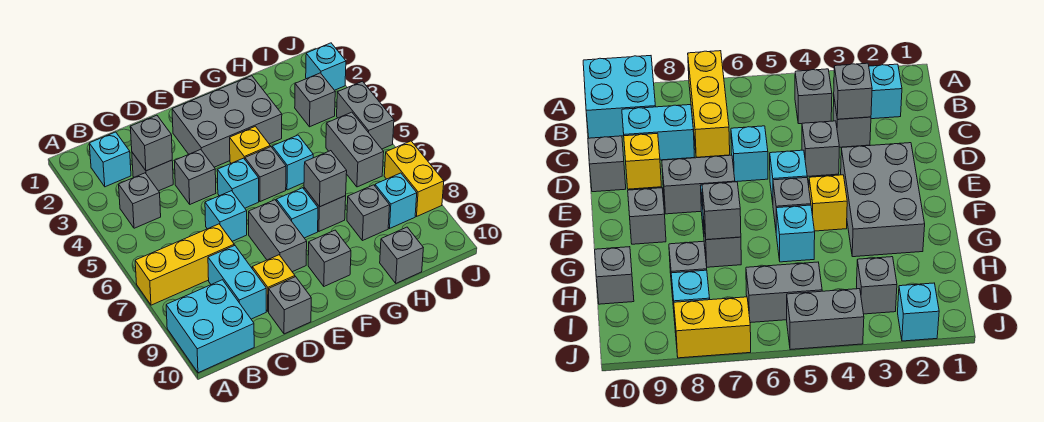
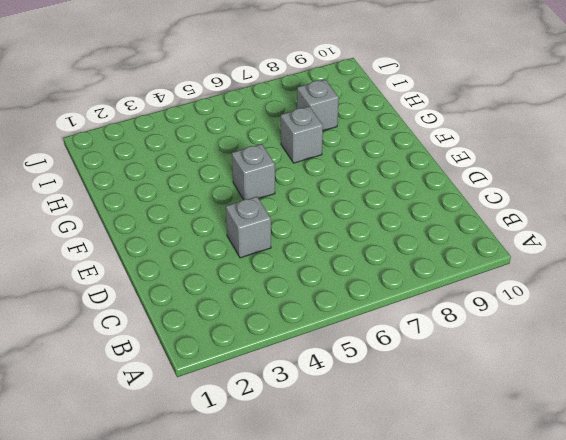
none -> yellow 1x3 brick [135,224,234,305]
none -> cyan 2x2 brick [166,280,254,373]
none -> cyan 1x1 brick [89,132,131,187]

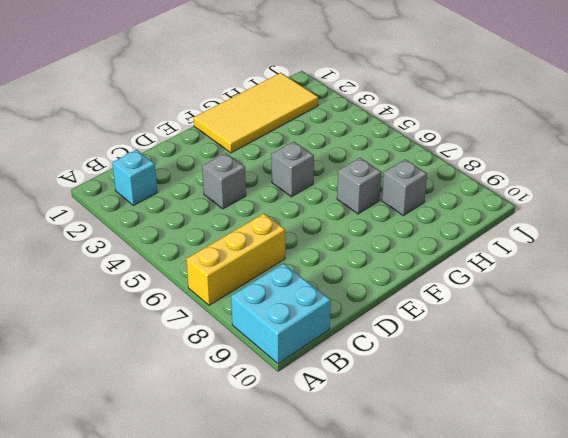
yellow 2x4 tile [194,73,318,153] -> grey 2x3 brick [172,76,282,167]
none -> grey 1x1 brick [119,173,161,228]
none -> grey 1x1 brick [132,153,173,191]
none -> cyan 1x2 brick [208,245,266,319]

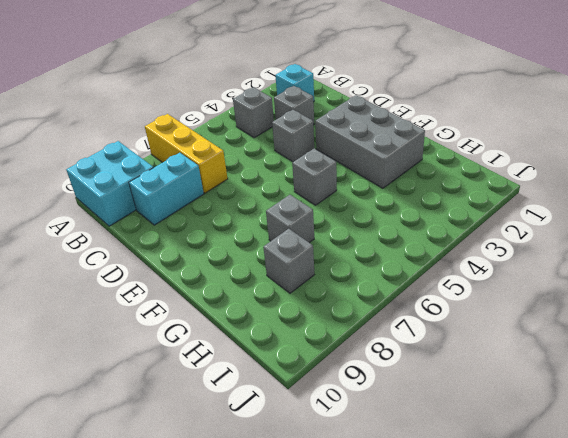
none -> cyan 1x1 brick [205,191,247,241]
none -> yellow 1x1 brick [252,255,295,311]
none -> grey 1x1 brick [269,277,311,334]

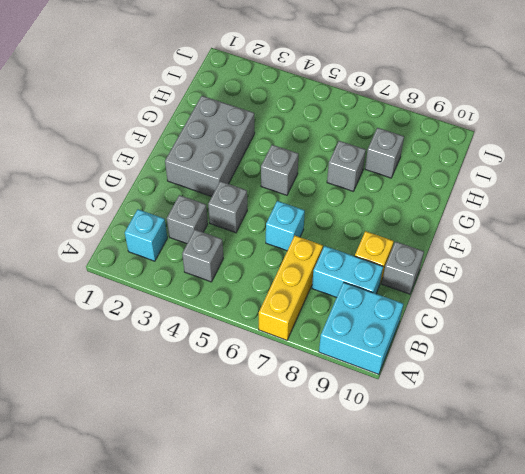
none -> cyan 1x1 brick [217,158,259,208]
none -> grey 1x2 brick [249,200,307,272]
none -> yellow 1x1 brick [230,126,270,163]

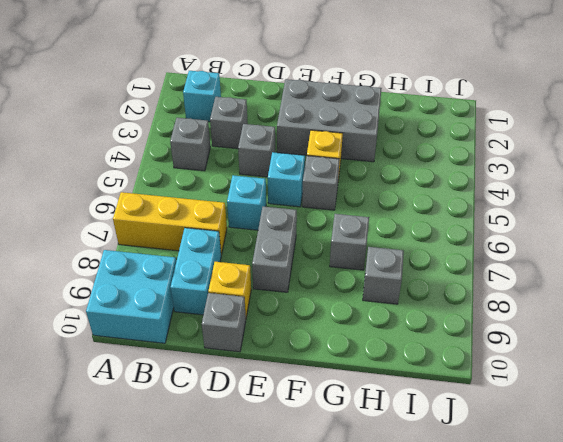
none -> cyan 1x1 brick [276,188,318,238]
none -> grey 1x1 brick [308,230,351,286]
none -> cyan 1x1 brick [272,135,313,190]

